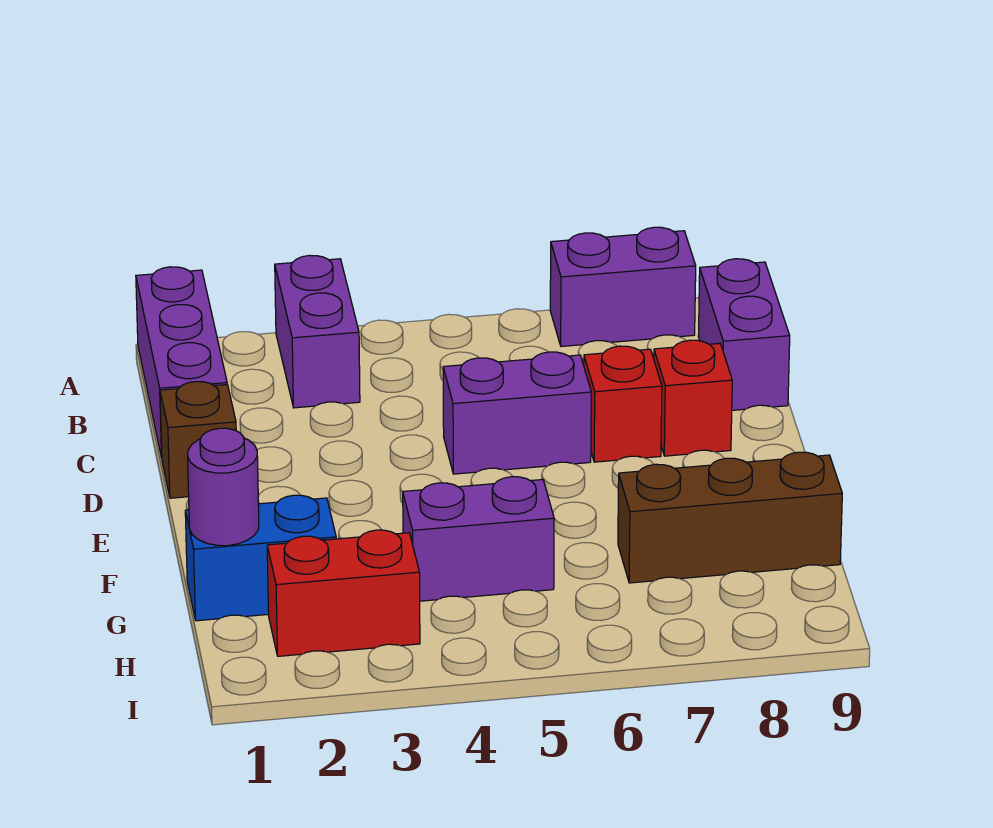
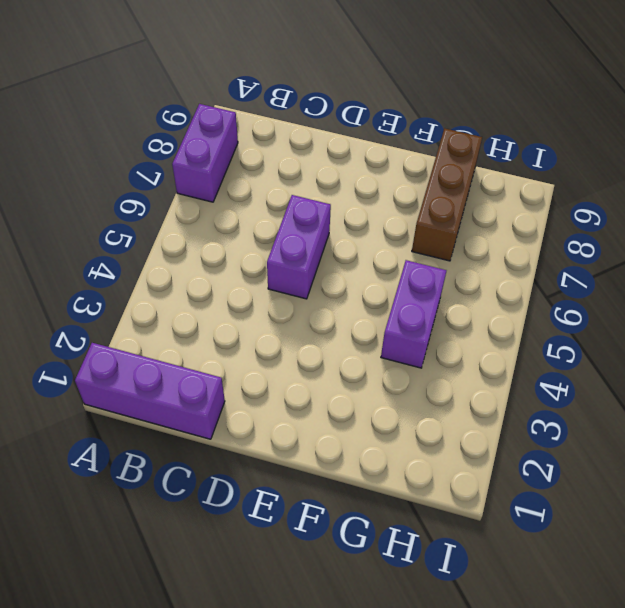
none -> purple 1x2 brick [275,255,360,408]
none -> purple 1x2 brick [698,259,790,410]
none -> brown 1x1 brick [160,382,236,498]

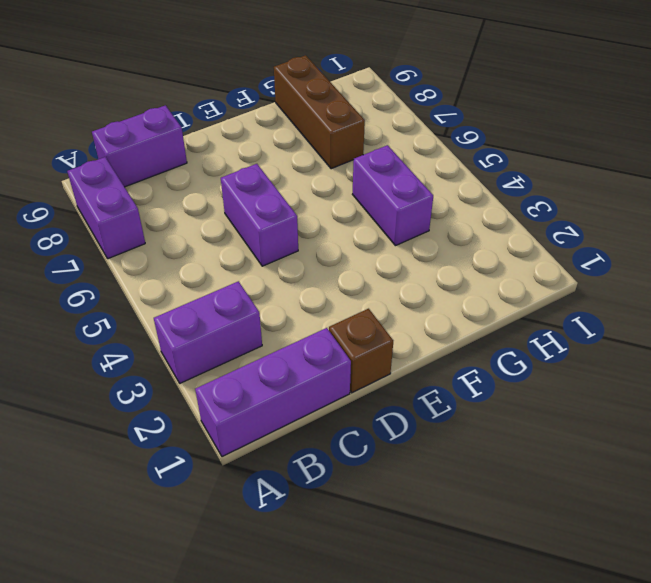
none -> red 1x1 brick [584,346,662,462]
none -> red 1x1 brick [654,340,732,456]
none -> blue 1x2 brick [185,495,336,621]

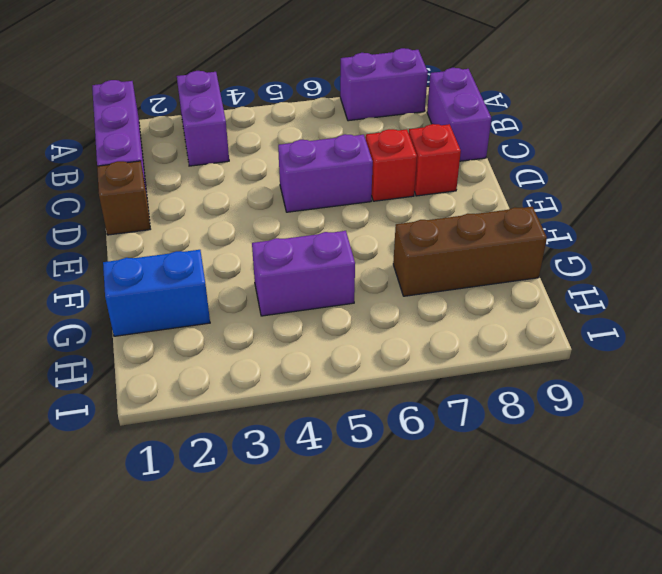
none -> red 1x2 brick [267,530,420,656]
none -> purple 1x1 round brick [188,428,259,546]

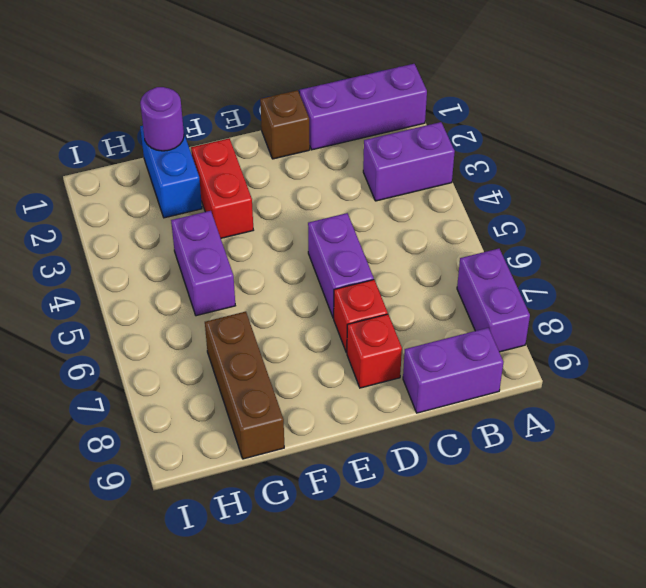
red 1x2 brick [191,138,253,238] -> red 1x2 brick moved to [267,530,420,656]

